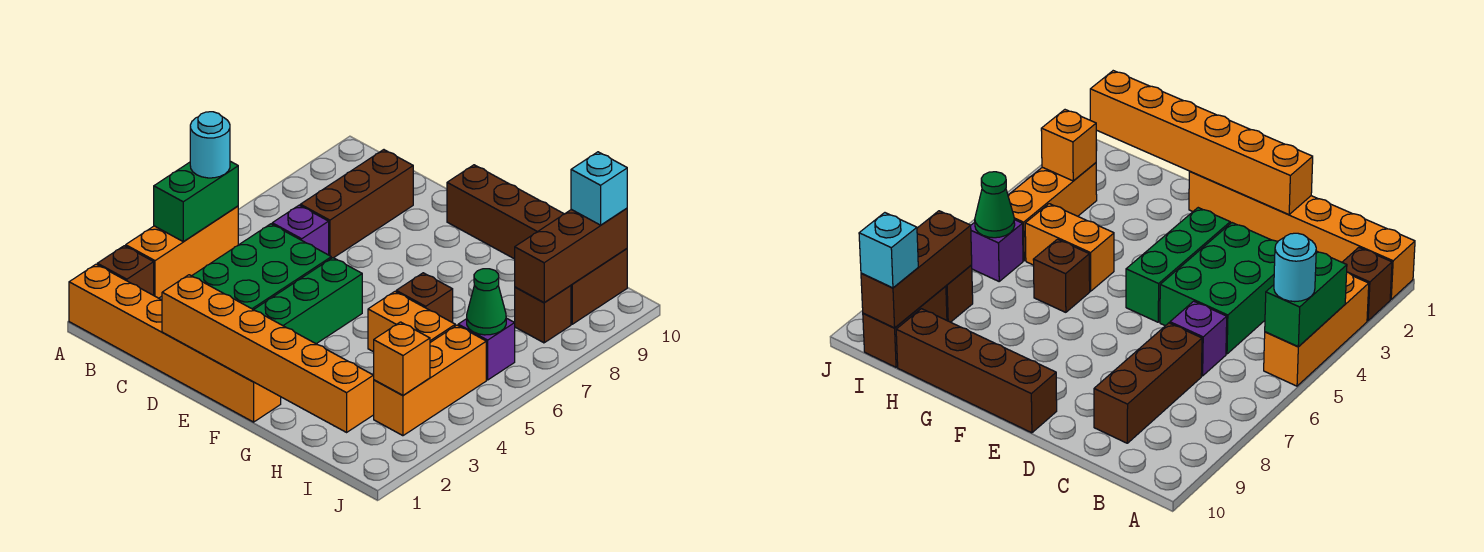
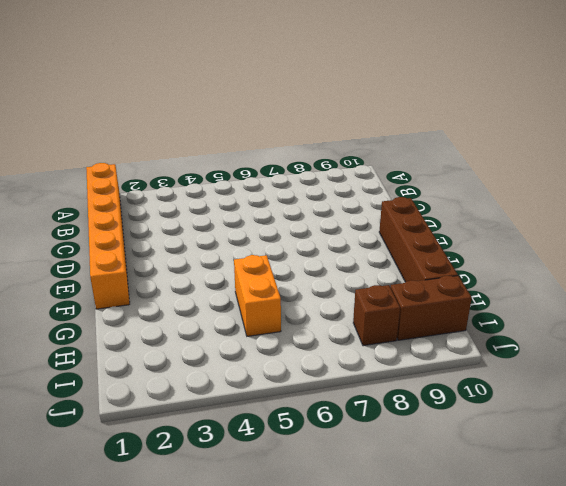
none -> brown 1x1 brick [97,246,154,295]
none -> orange 1x3 brick [126,206,238,298]
none -> green 2x3 brick [192,224,331,310]

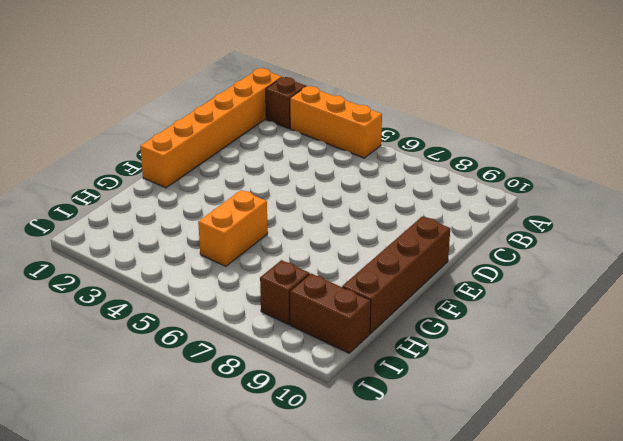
none -> green 2x3 brick [192,224,331,310]
none -> purple 1x1 brick [272,205,329,255]
none -> brown 1x3 brick [300,150,413,258]

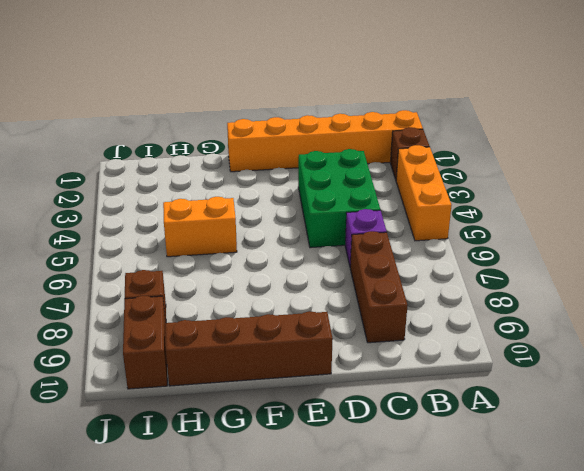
none -> green 1x3 brick [254,258,362,344]
none -> brown 1x1 brick [396,273,453,323]
none -> orange 1x3 brick [374,325,486,436]

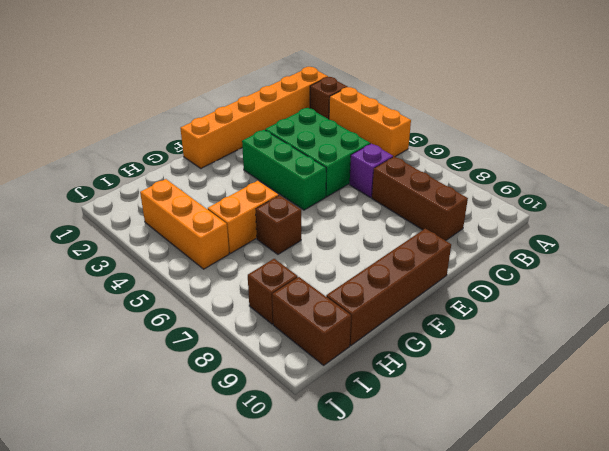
none -> purple 1x1 brick [458,318,515,380]
none -> green 1x2 brick [154,161,238,241]
none -> orange 1x6 brick [162,275,374,432]

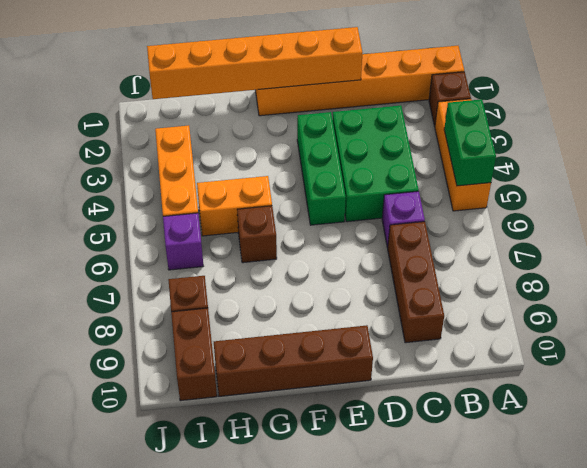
none -> orange 1x1 brick [374,322,430,395]
none -> green 1x1 cone [467,269,506,335]
none -> brown 1x3 brick [515,208,627,303]

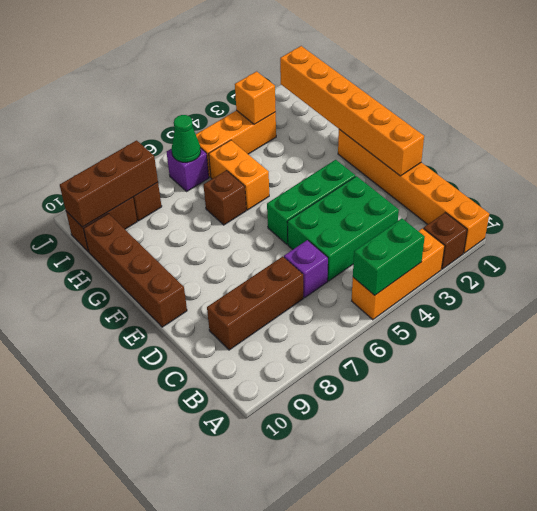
none -> cyan 1x1 round brick [190,112,230,178]
none -> cyan 1x1 brick [571,152,627,225]

